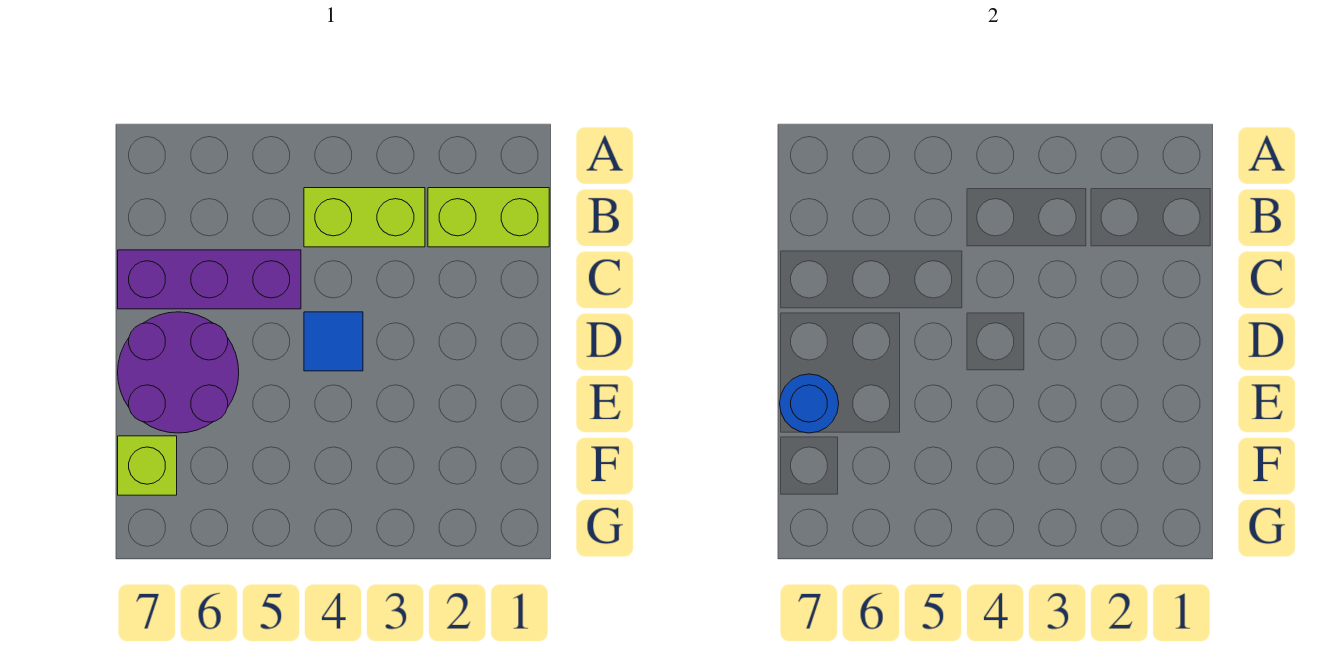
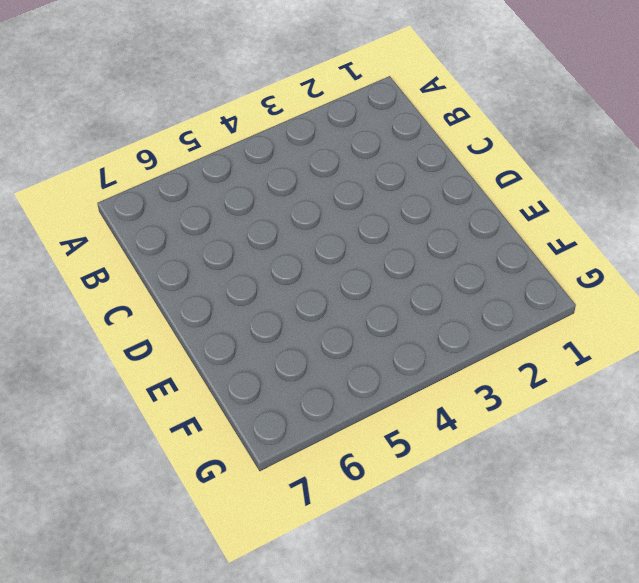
none -> lime 1x2 brick [428,188,549,247]
none -> lime 1x2 brick [304,188,425,247]

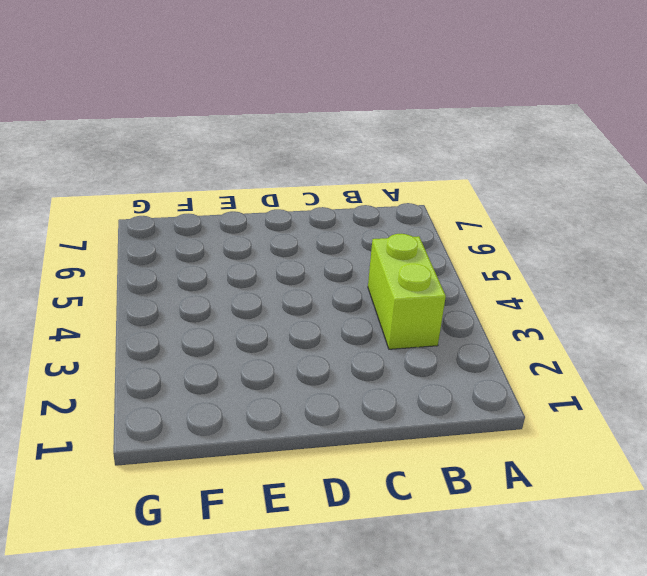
none -> lime 1x2 brick [428,188,549,247]
none -> purple 1x3 brick [118,250,301,309]

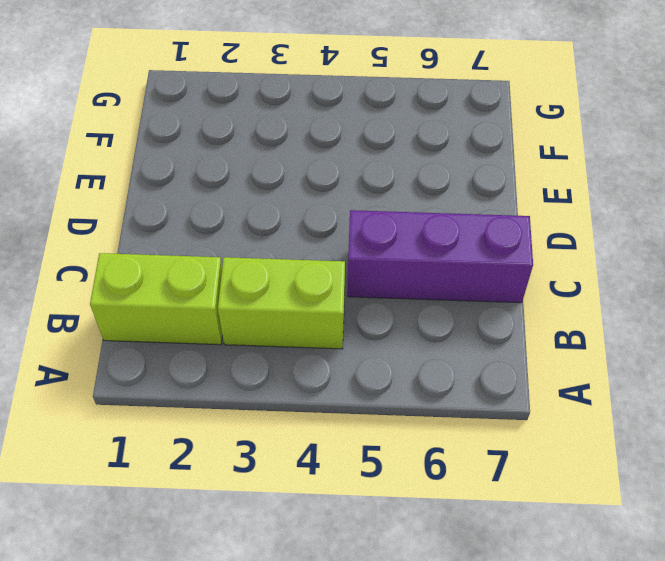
none -> blue 1x1 tile [304,312,363,371]
none -> purple 2x2 round brick [118,312,239,433]

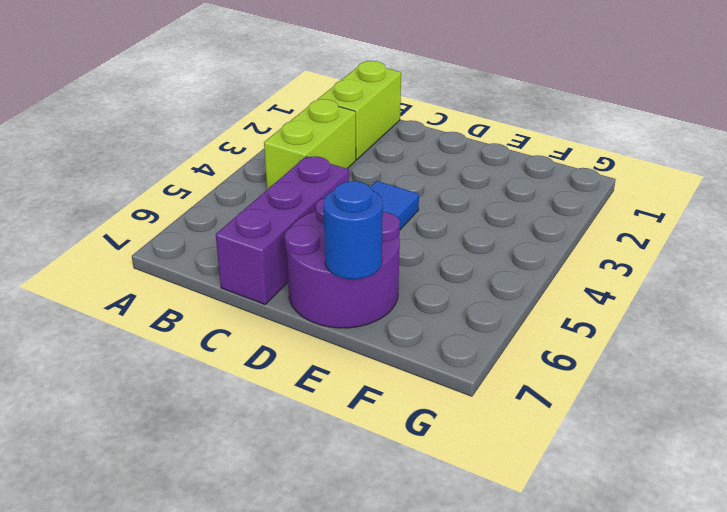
none -> lime 1x1 brick [118,436,177,495]

